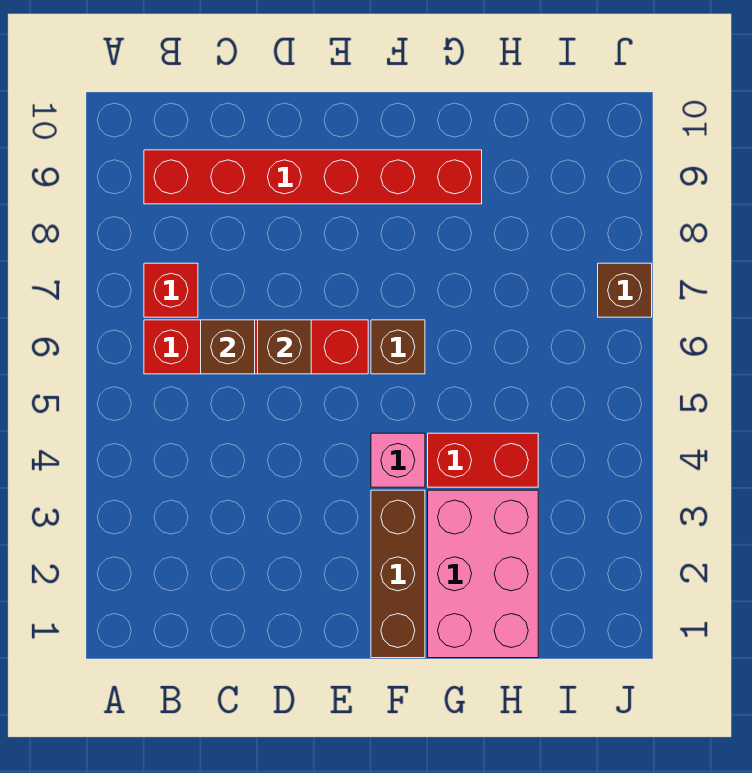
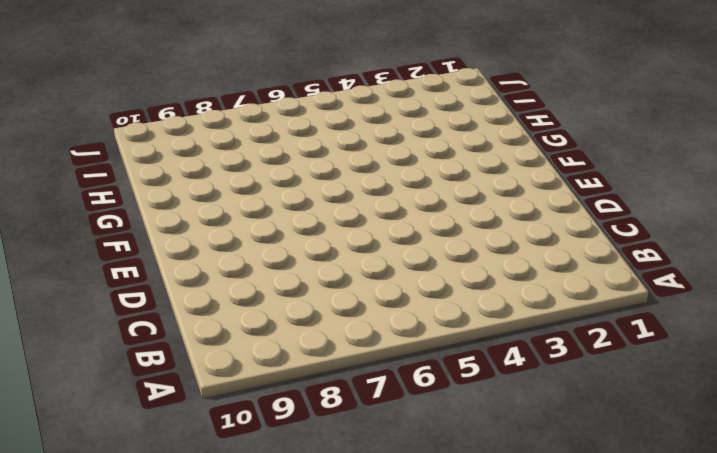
none -> red 1x4 brick [144,320,368,374]
none -> red 1x1 brick [144,263,198,317]

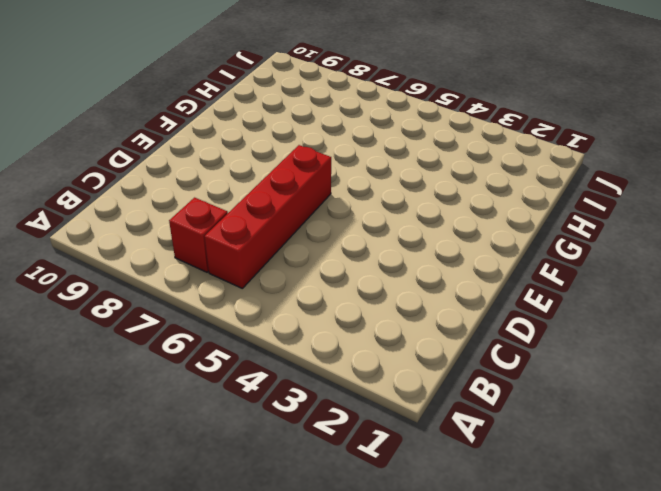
none -> red 1x6 brick [144,150,482,204]
none -> brown 1x3 brick [371,490,425,658]

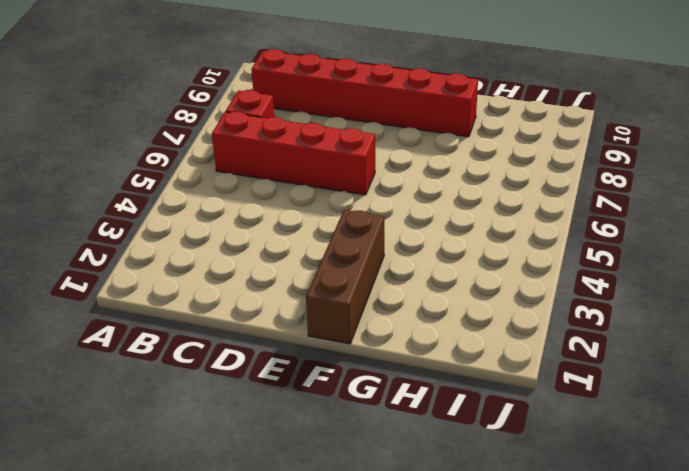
none -> pink 1x1 brick [371,433,425,487]
none -> brown 1x1 brick [371,320,425,374]

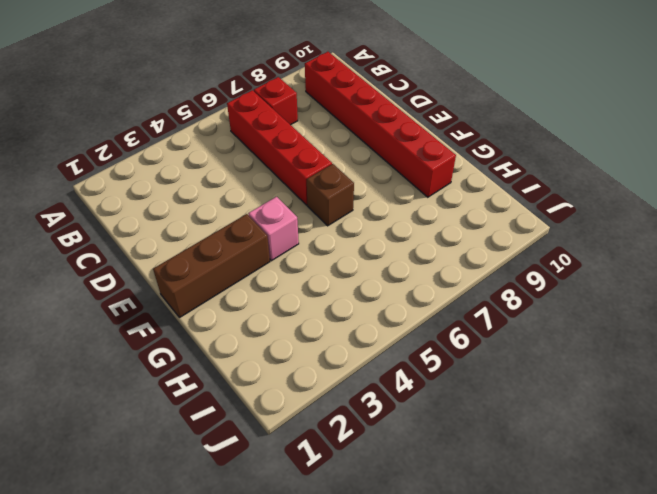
none -> pink 2x3 brick [428,490,538,658]
none -> red 1x2 brick [428,433,538,487]

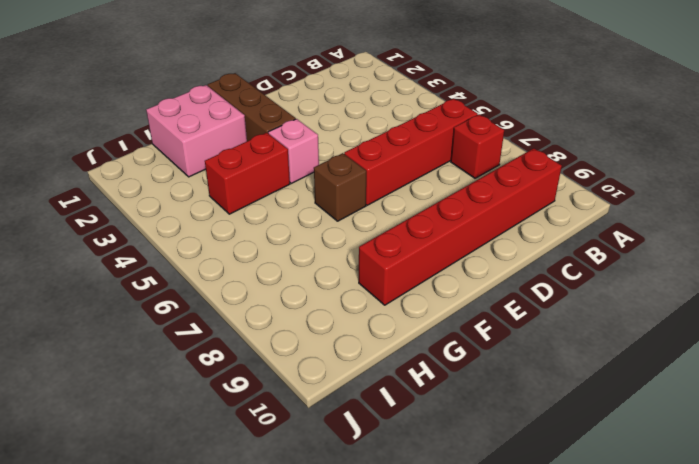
pink 2x2 brick [146,85,247,177] -> pink 2x3 brick [428,490,538,658]
none -> brown 1x1 brick [598,263,652,317]
none -> brown 1x1 brick [201,320,255,374]

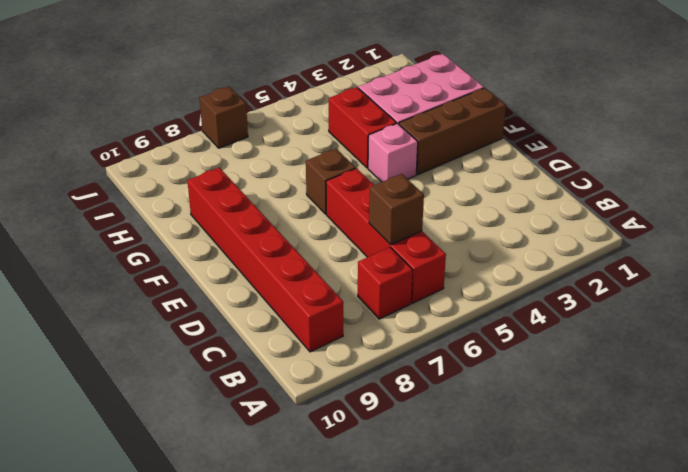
none -> brown 1x1 brick [258,320,311,374]

